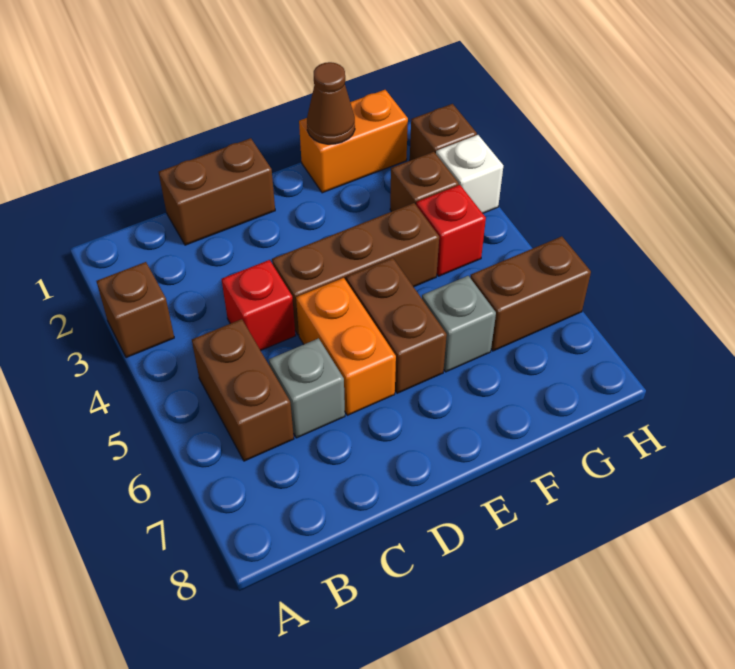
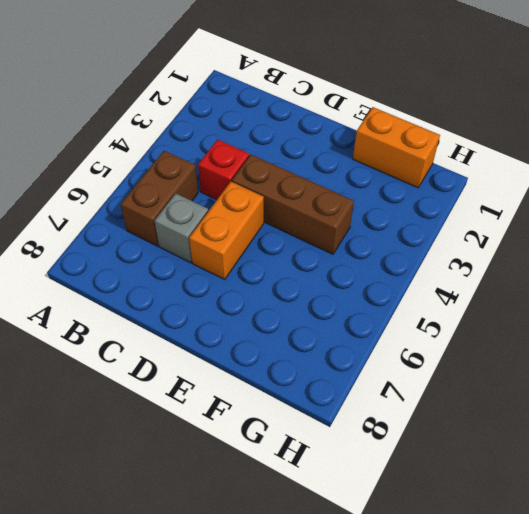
none -> brown 1x1 brick [96,262,174,358]
none -> brown 1x2 brick [159,138,275,245]
none -> brown 1x2 brick [346,258,447,393]

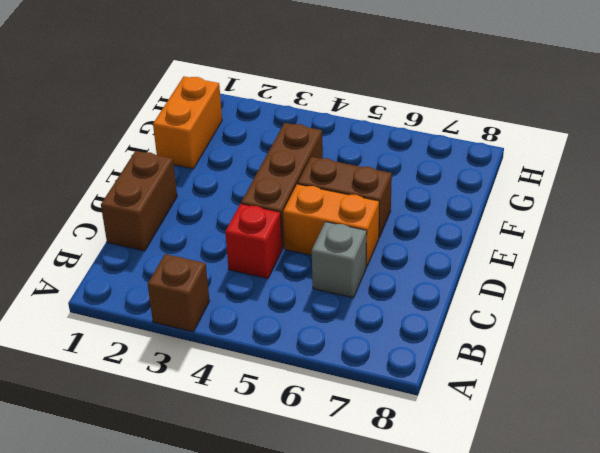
none -> brown 1x2 brick [192,319,294,461]
none -> grey 1x1 brick [422,276,496,372]
none -> brown 1x1 brick [390,152,459,212]

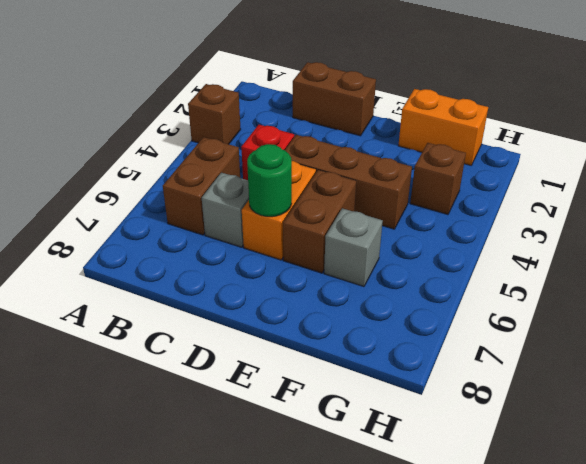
green 1x1 round brick [247,144,292,217] -> none
none -> red 1x1 brick [416,185,486,276]
none -> brown 1x2 brick [470,236,591,351]
none -> brown 1x1 brick [410,104,477,161]

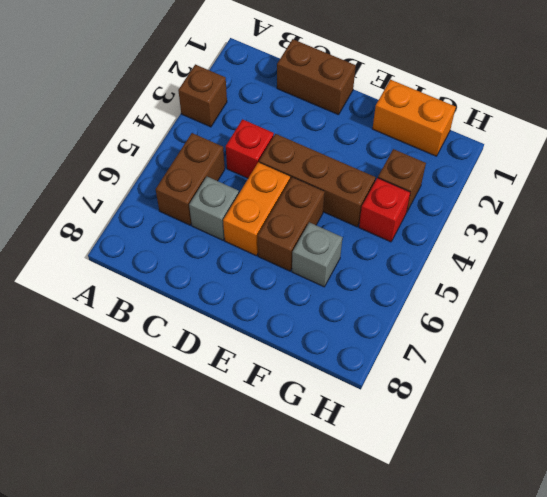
none -> brown 1x2 brick [470,236,591,351]
none -> brown 1x1 brick [410,104,477,161]
none -> white 1x1 brick [436,135,503,213]

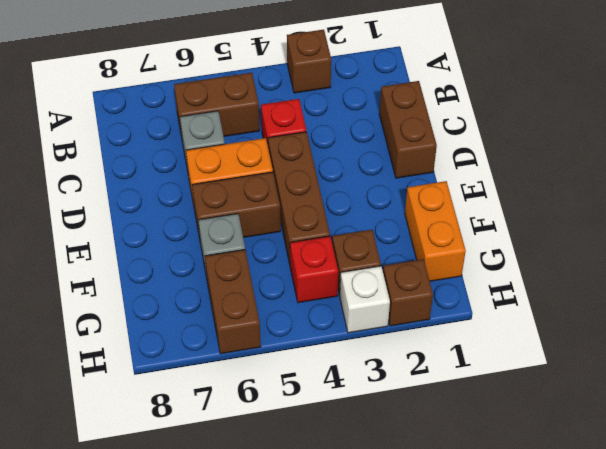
none -> brown 1x1 cone [307,62,355,144]

